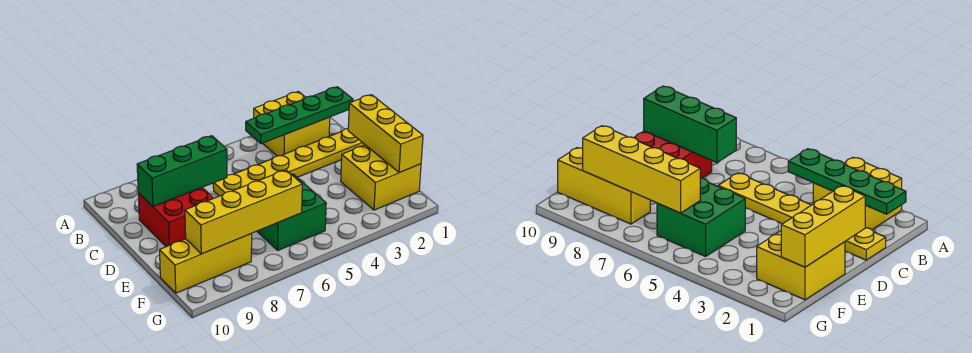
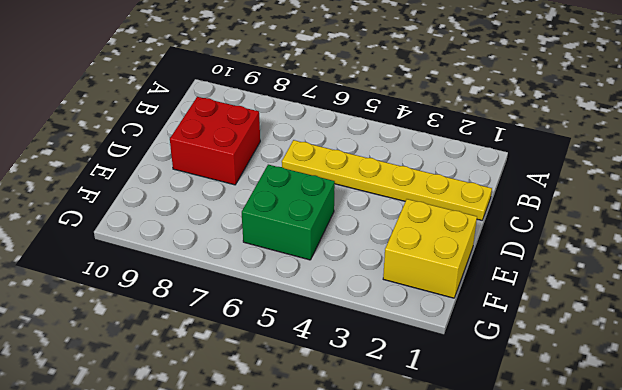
none -> yellow 2x2 brick [254,92,330,156]
none -> yellow 1x3 brick [160,234,252,293]

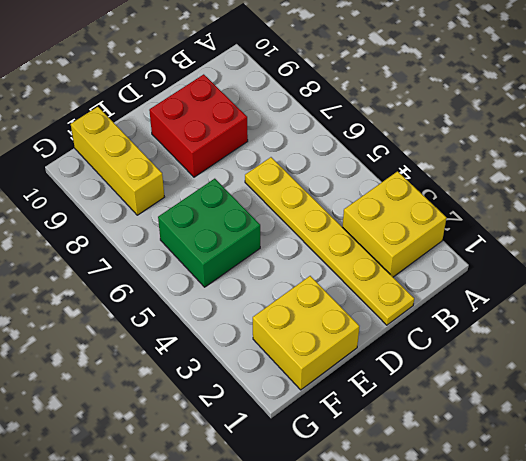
none -> green 1x4 plate [246,87,353,143]
none -> green 1x3 brick [137,136,227,206]

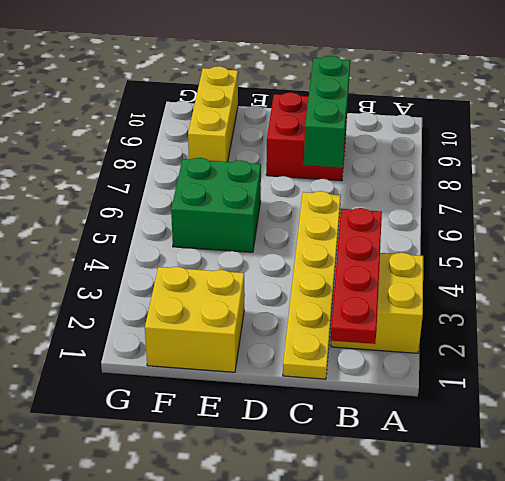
red 1x4 plate [331,208,382,344] -> green 1x4 plate [246,87,353,143]
none -> yellow 1x3 brick [348,95,423,173]
none -> yellow 1x4 brick [185,170,302,254]

